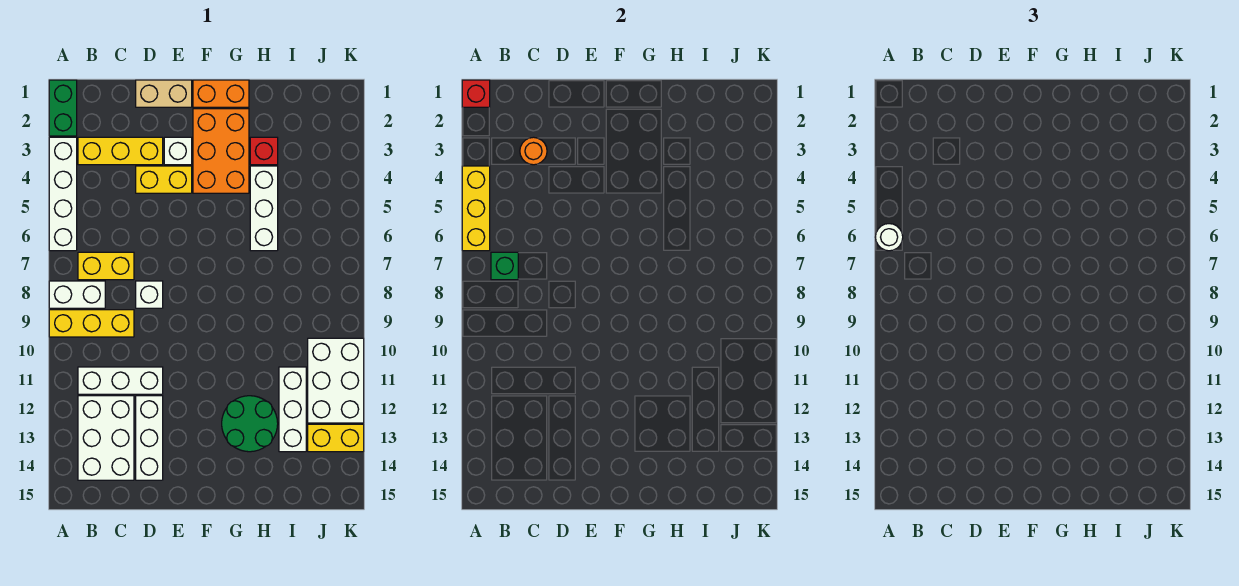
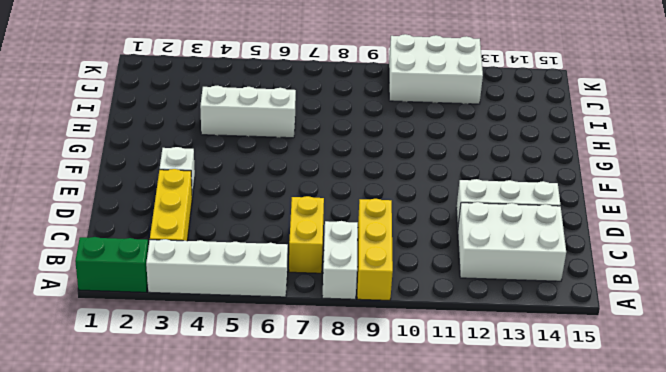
none -> white 1x3 brick [78,367,163,394]
none -> tan 1x2 brick [136,80,192,107]
none -> yellow 1x2 brick [136,166,192,193]

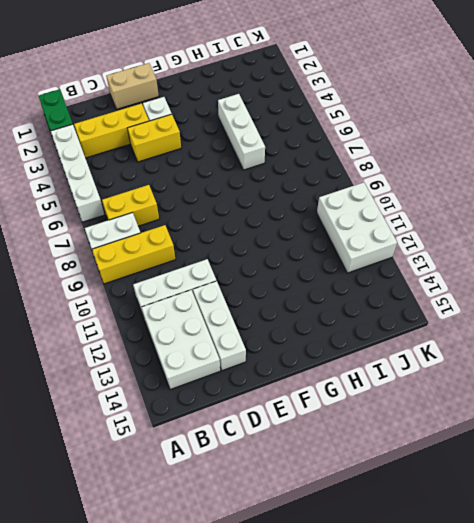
none -> white 1x1 brick [136,281,163,308]
none -> orange 1x2 brick [193,80,249,107]
none -> orange 2x3 brick [193,109,249,193]

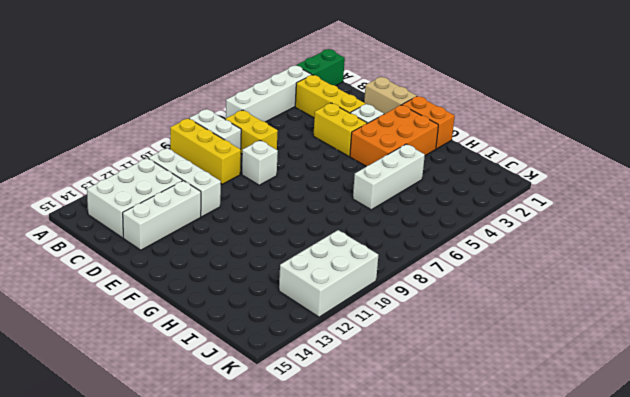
none -> green 2x2 round brick [222,396,278,452]
none -> red 1x1 brick [250,137,278,165]
none -> white 1x3 brick [279,367,306,452]

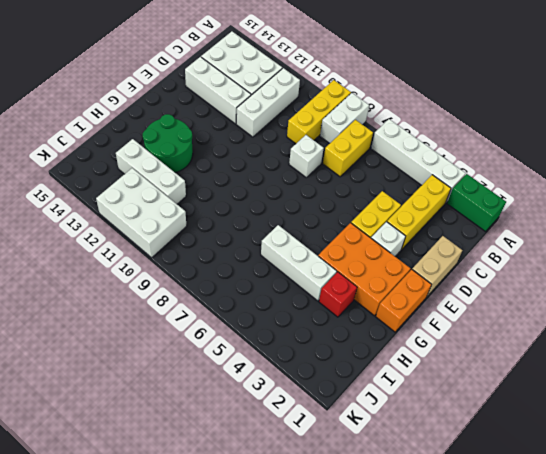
none -> yellow 1x2 brick [308,424,364,452]
none -> red 1x1 brick [462,80,490,107]
none -> yellow 1x3 brick [462,166,490,251]

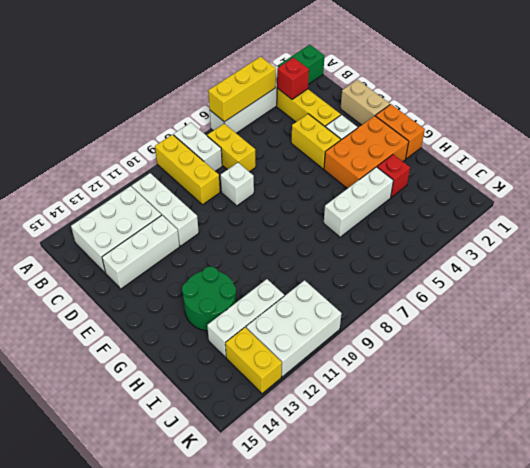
red 1x1 brick [277,57,309,99] -> red 1x1 brick moved to [462,80,490,107]
none -> green 1x1 brick [491,252,518,280]
none -> orange 1x1 round brick [520,137,547,165]
none -> white 1x1 round brick [875,224,903,251]

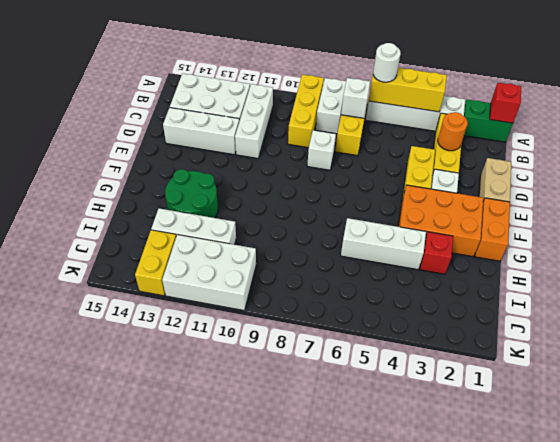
white 1x1 brick [341,78,370,118] -> green 1x1 brick [491,252,518,280]

